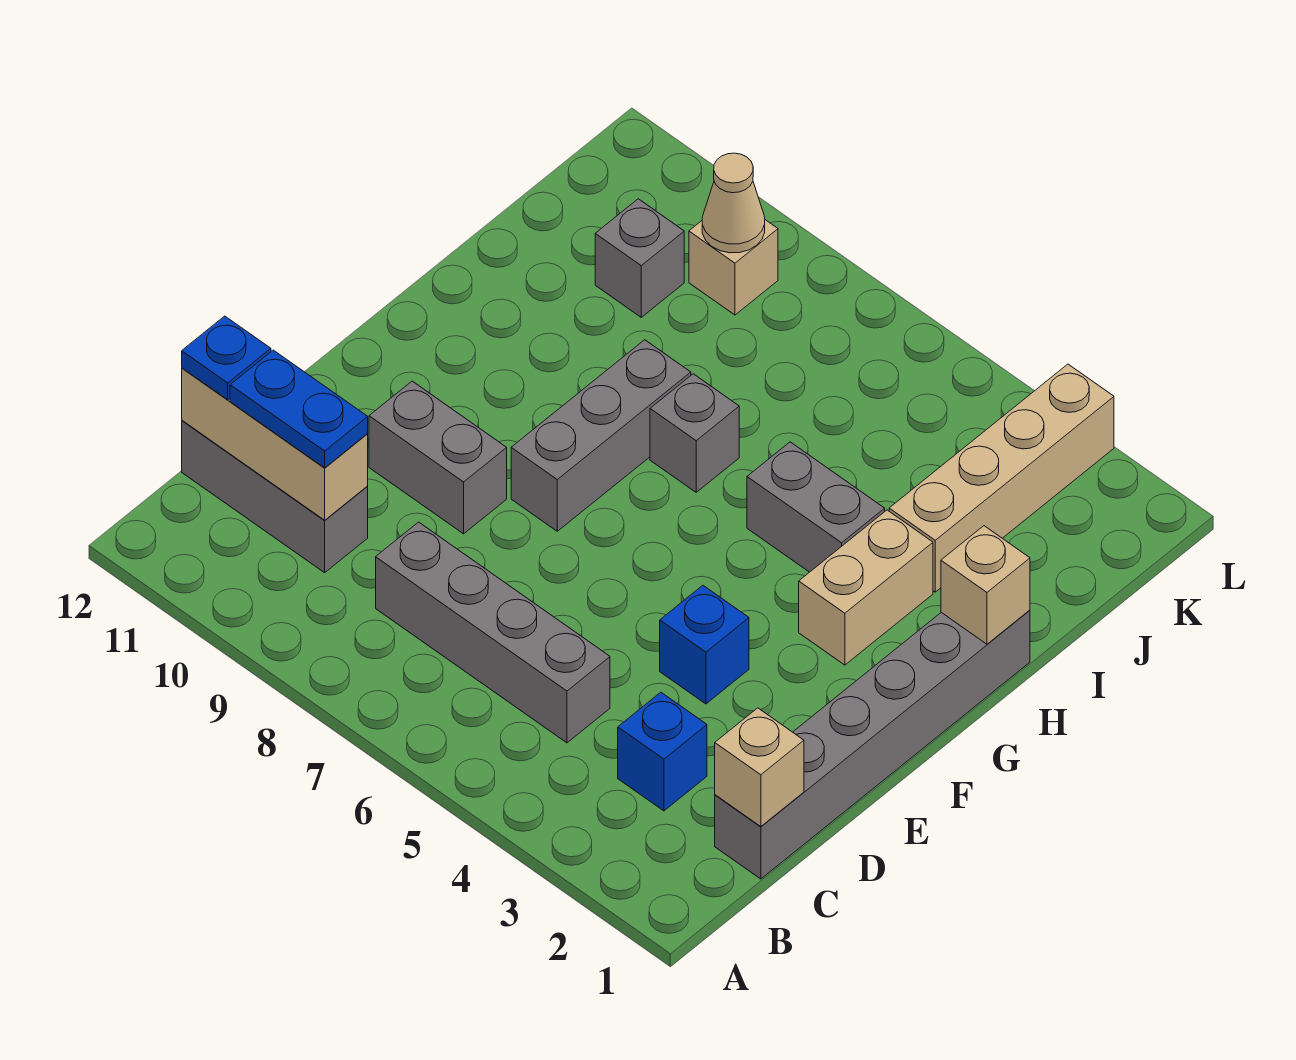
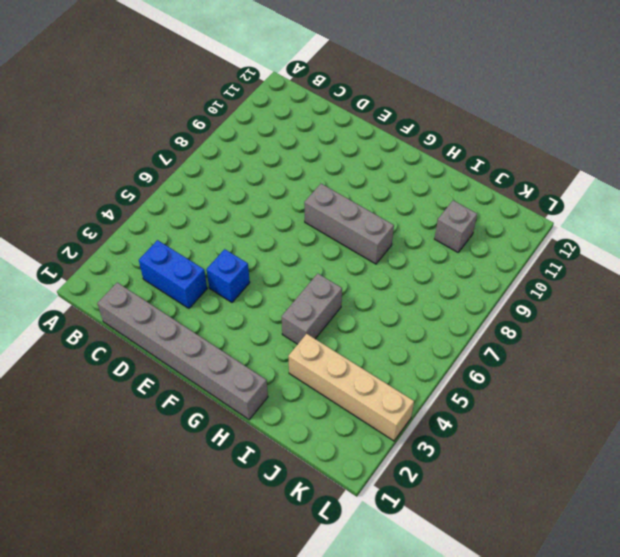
blue 1x2 brick [139,240,207,309] -> blue 1x1 brick [618,692,707,811]
none -> grey 1x4 brick [376,522,610,743]
none -> grey 1x3 brick [182,421,368,573]
none -> grey 1x2 brick [369,381,507,534]

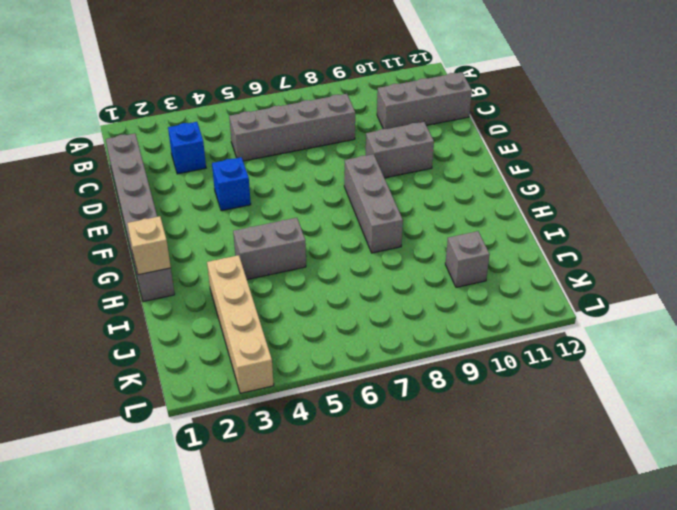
none -> tan 1x2 brick [799,510,933,665]
none -> grey 1x1 brick [650,374,739,492]
none -> tan 1x1 brick [689,220,778,315]

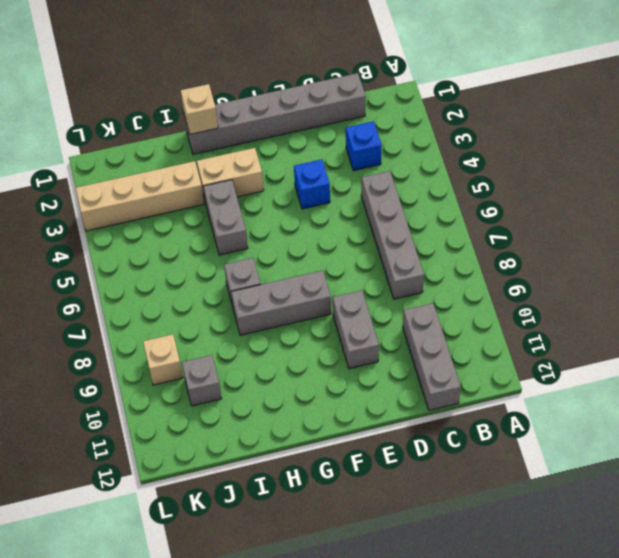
none -> tan 1x1 brick [715,708,804,827]
none -> tan 1x3 brick [182,368,368,520]
none -> tan 1x1 cone [702,153,765,253]

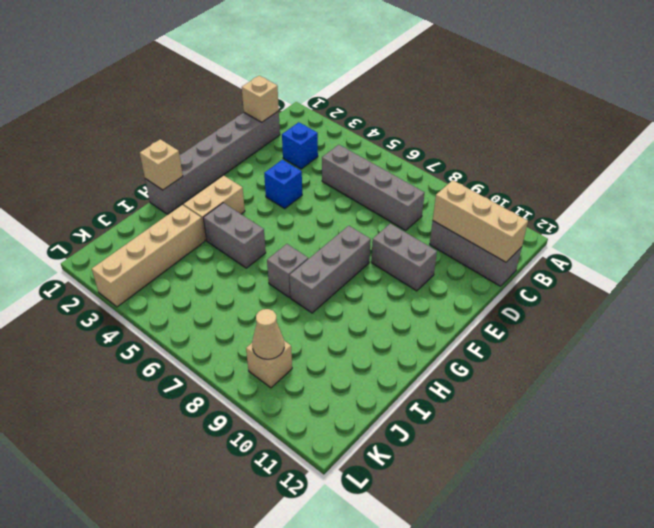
none -> grey 1x1 brick [595,199,684,317]
none -> blue 1x2 plate [230,350,368,468]
none -> blue 1x1 plate [182,316,271,400]

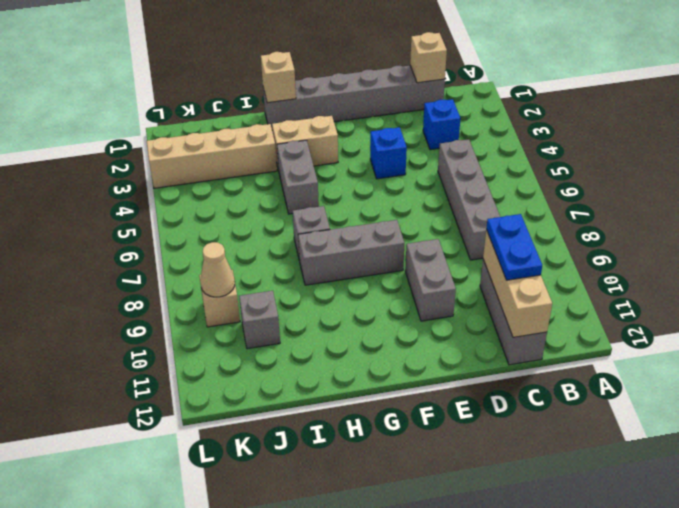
none -> blue 1x1 plate [182,316,271,400]

